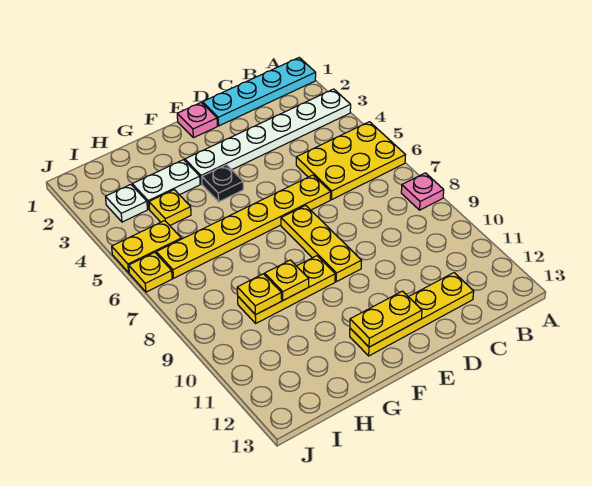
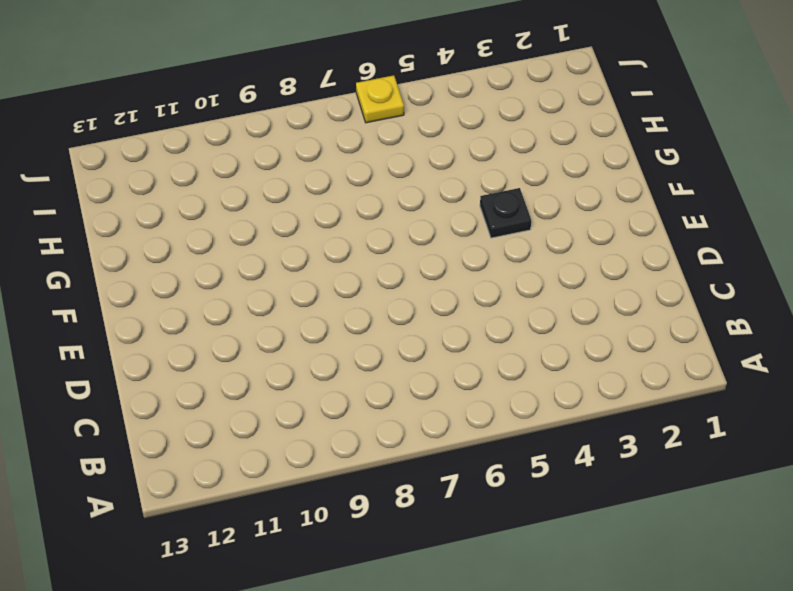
none -> cyan 1x4 plate [202,58,316,126]
none -> white 1x6 plate [185,89,351,184]
none -> yellow 2x3 plate [296,122,405,199]

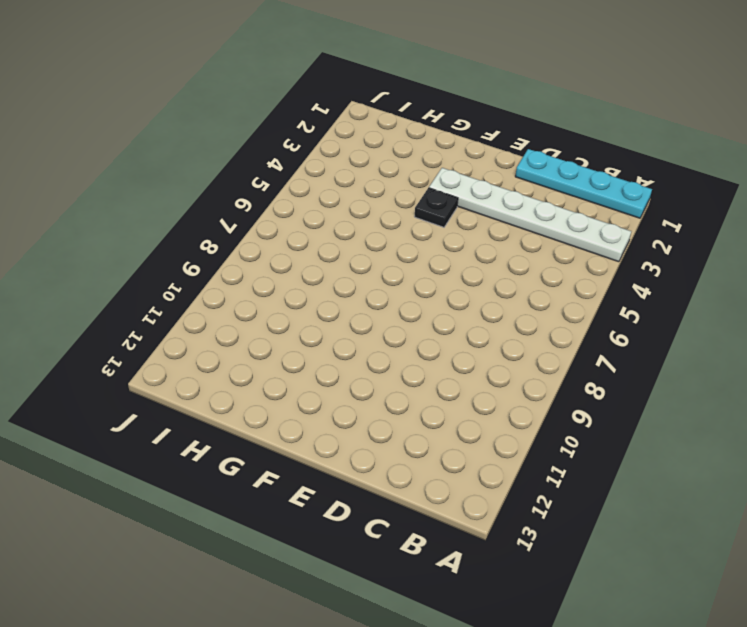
none -> yellow 2x3 plate [296,122,405,199]
none -> pink 1x1 plate [401,173,444,210]
none -> yellow 1x4 plate [350,273,474,356]

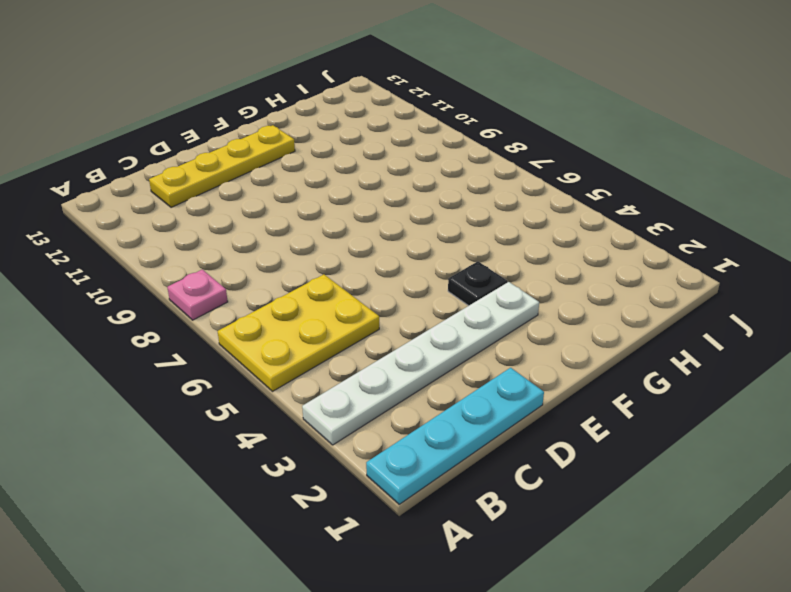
none -> yellow 1x6 plate [156,175,331,278]
none -> pink 1x1 plate [177,103,217,138]
none -> yellow 1x3 plate [281,205,362,282]

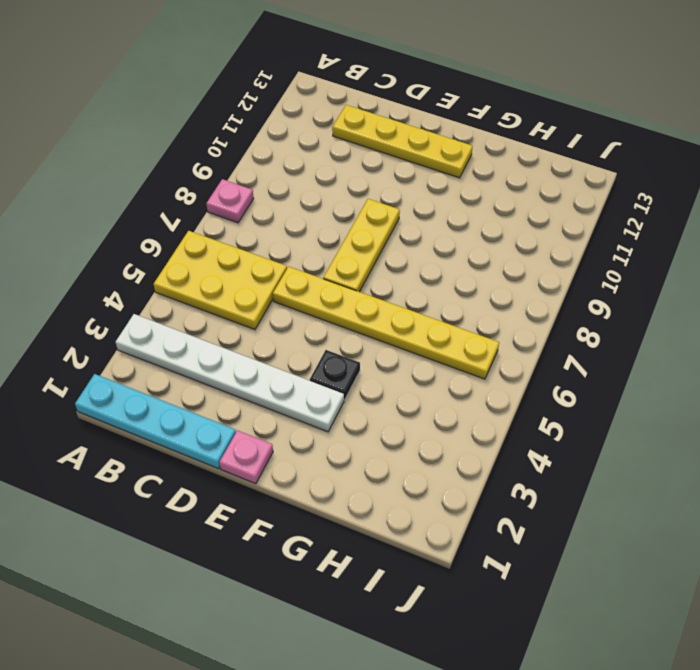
none -> yellow 1x3 plate [238,256,335,323]
none -> white 1x2 plate [132,160,200,209]
none -> yellow 1x1 plate [149,190,191,225]

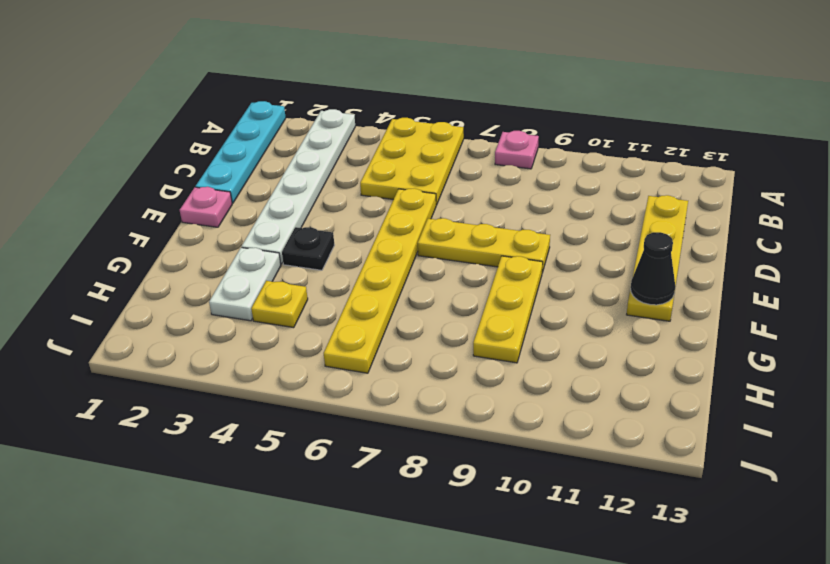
black 1x1 cone [631,232,675,305] -> yellow 1x2 plate [350,291,422,347]
none -> white 1x1 plate [106,185,147,222]
none -> yellow 1x2 plate [112,221,181,272]
none -> yellow 1x1 plate [129,252,172,292]

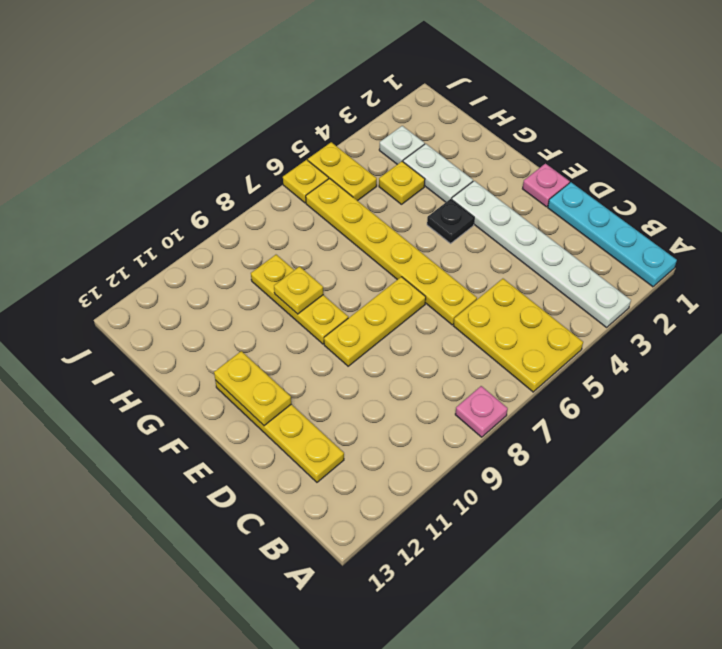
none -> yellow 1x1 plate [237,274,282,315]

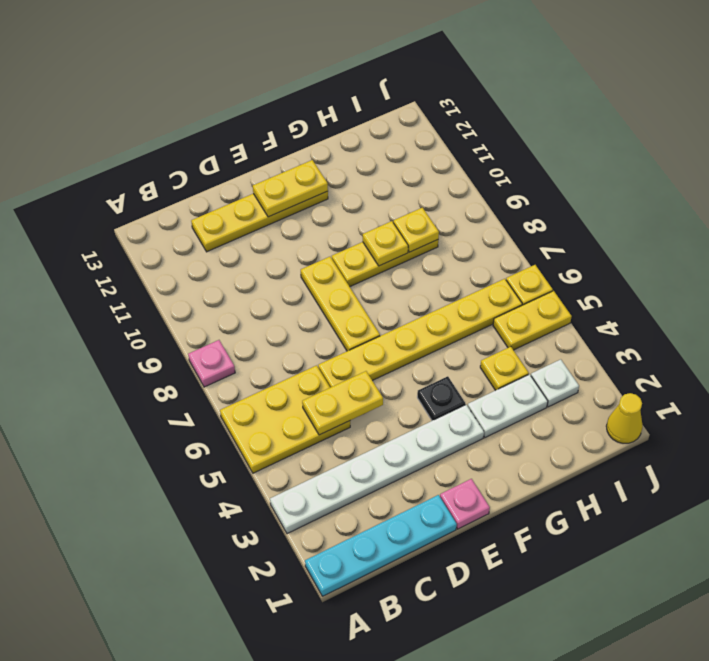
yellow 1x2 plate [302,371,383,435] -> none
yellow 1x1 cone [606,393,643,443] -> none

